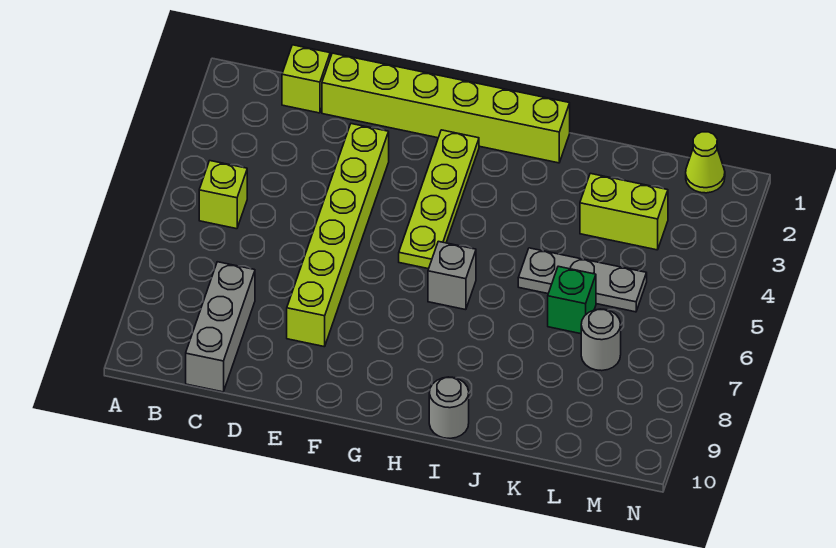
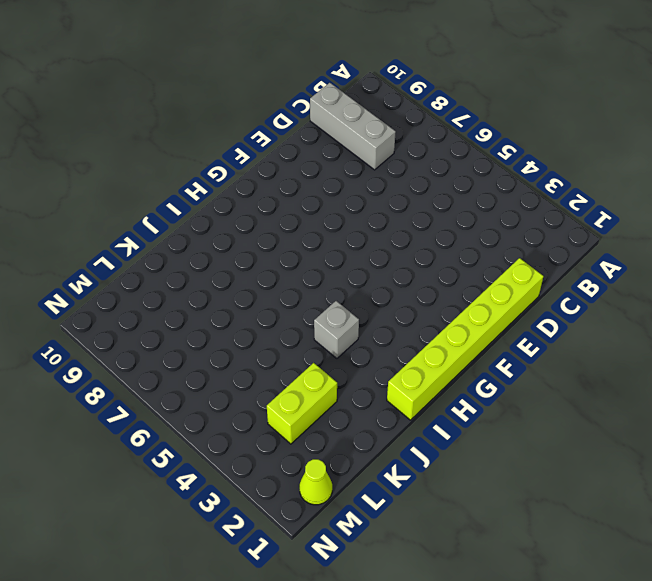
grey 1x1 brick [314,301,359,358] -> grey 1x1 brick moved to [428,241,476,310]
none -> lime 1x1 brick [199,161,247,229]
none -> lime 1x1 brick [282,45,330,113]
none -> lime 1x6 brick [287,124,389,347]

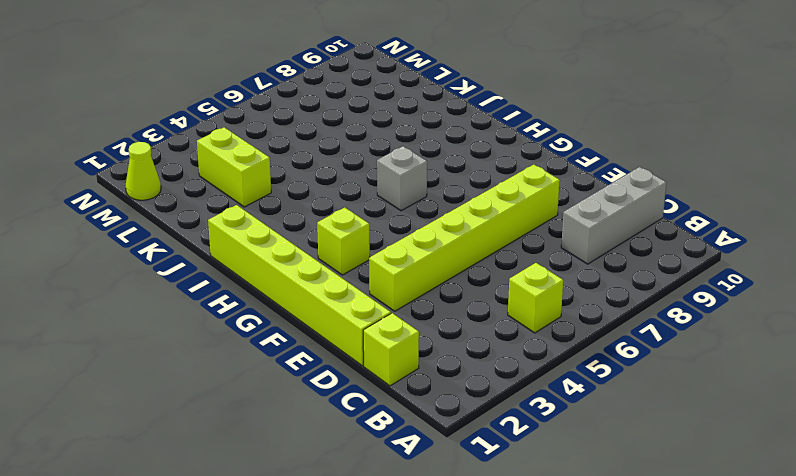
lime 1x1 brick [317,208,370,275] -> lime 1x4 plate [399,130,479,269]
none -> grey 1x1 round brick [429,377,469,438]
none -> grey 1x3 plate [518,248,647,312]
none -> green 1x1 brick [548,266,596,334]

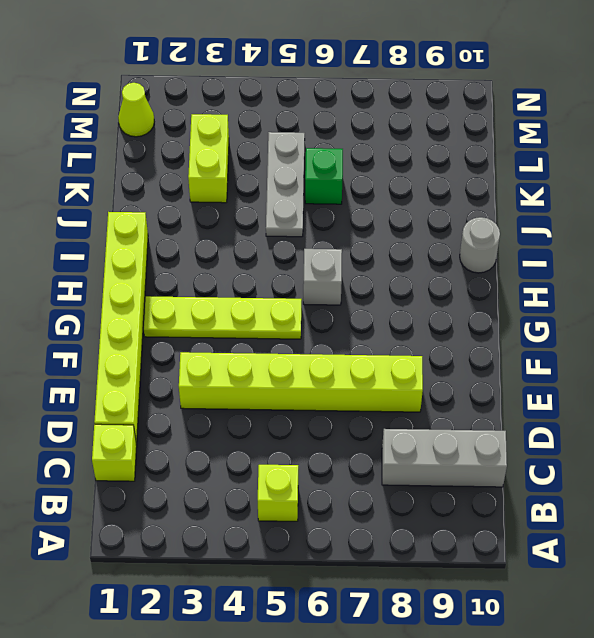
none -> grey 1x1 round brick [581,309,621,371]

